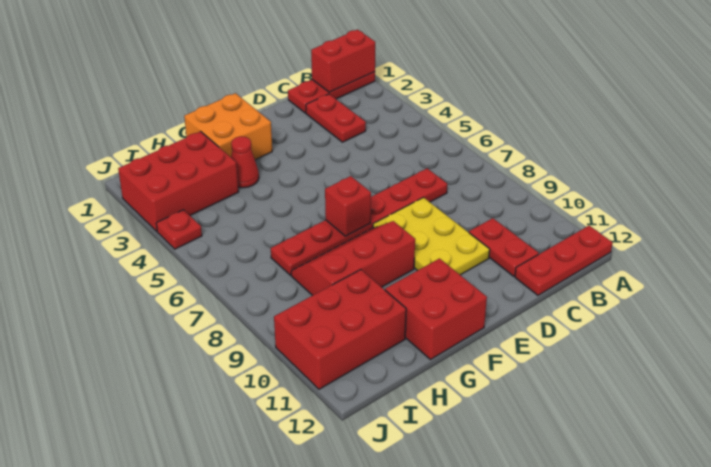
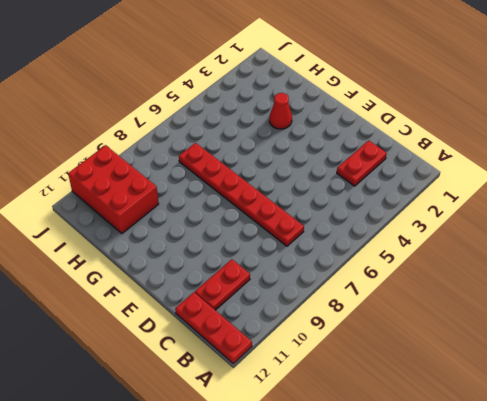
none -> red 1x3 plate [288,72,375,113]
none -> yellow 2x3 plate [373,198,490,275]
none -> orange 2x2 brick [184,93,272,160]

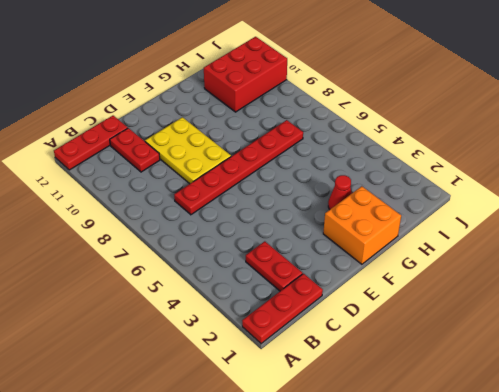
none -> red 2x3 slope [291,221,415,296]
none -> red 2x2 brick [385,259,487,360]
none -> red 2x3 brick [118,131,238,231]

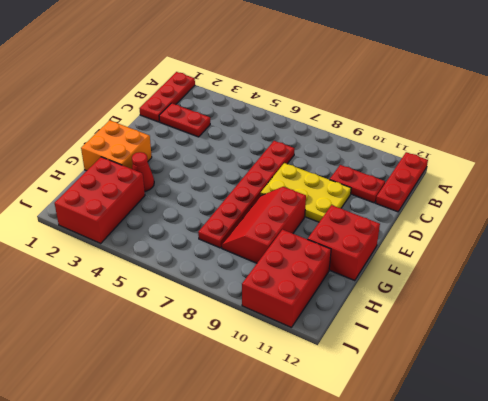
none -> red 1x1 plate [156,210,202,249]
none -> red 1x2 brick [311,30,375,92]
none -> red 1x1 brick [325,176,371,236]

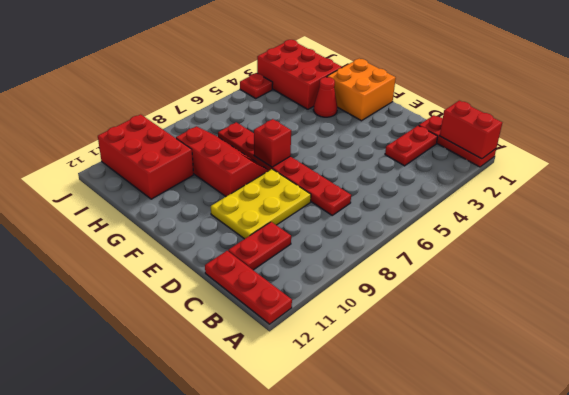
none -> red 2x2 brick [385,259,487,360]

